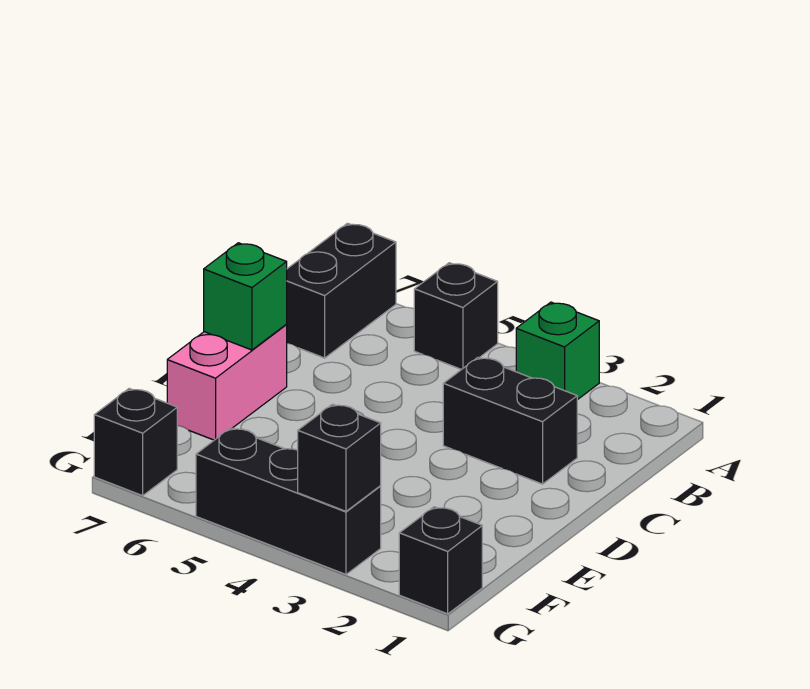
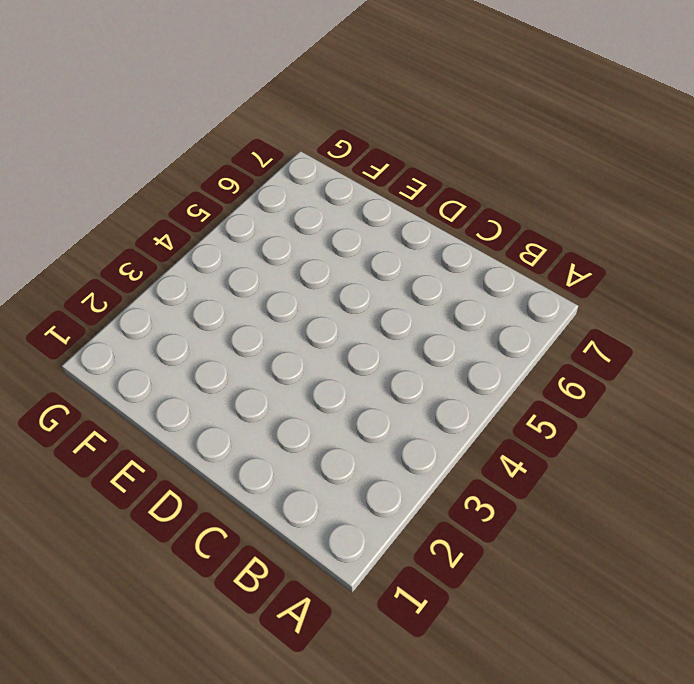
none -> green 1x1 brick [516,302,599,400]
none -> black 1x1 brick [414,263,498,370]

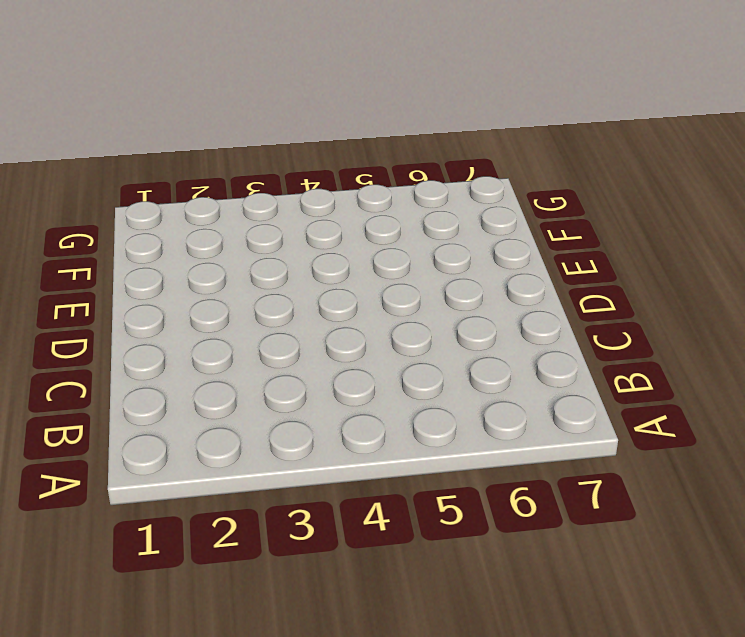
none -> green 1x1 brick [516,302,599,400]
none -> black 1x1 brick [414,263,498,370]

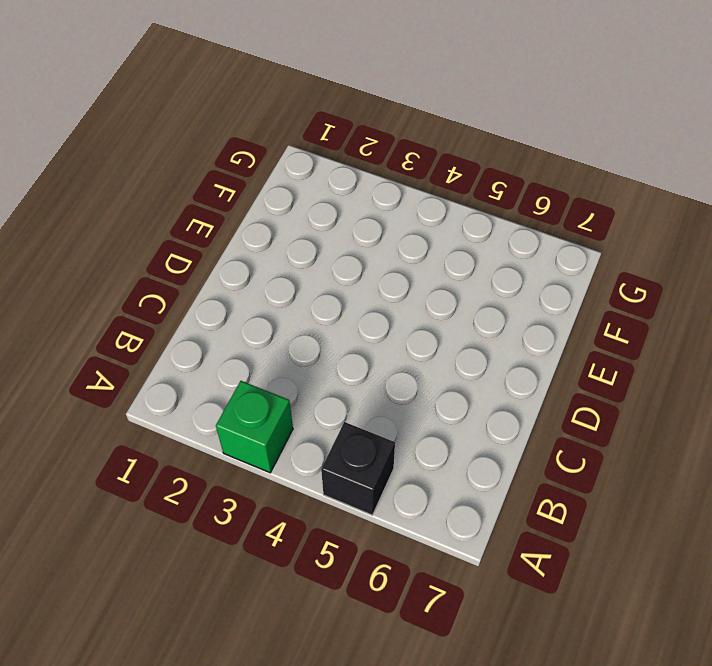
none -> black 1x2 brick [286,223,396,358]
none -> black 1x2 brick [443,357,577,484]

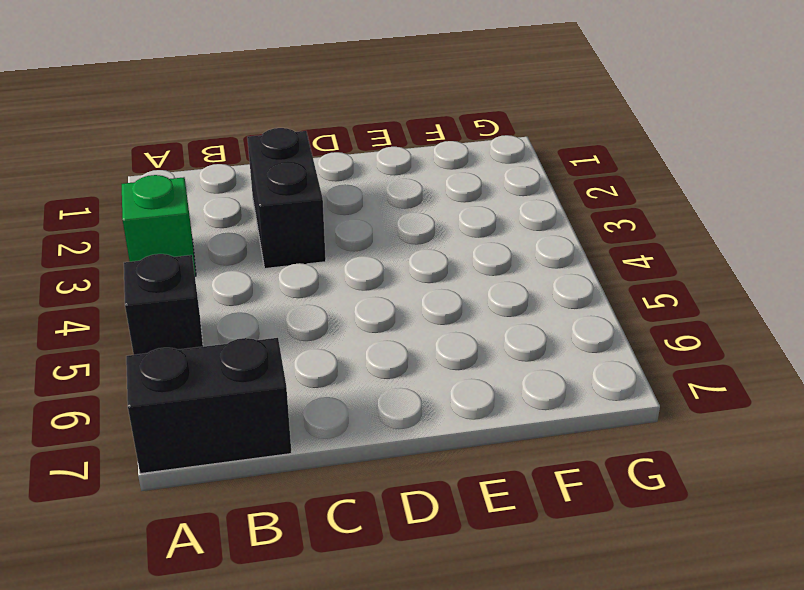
none -> pink 1x2 brick [167,325,287,440]
none -> black 1x1 brick [399,507,482,614]

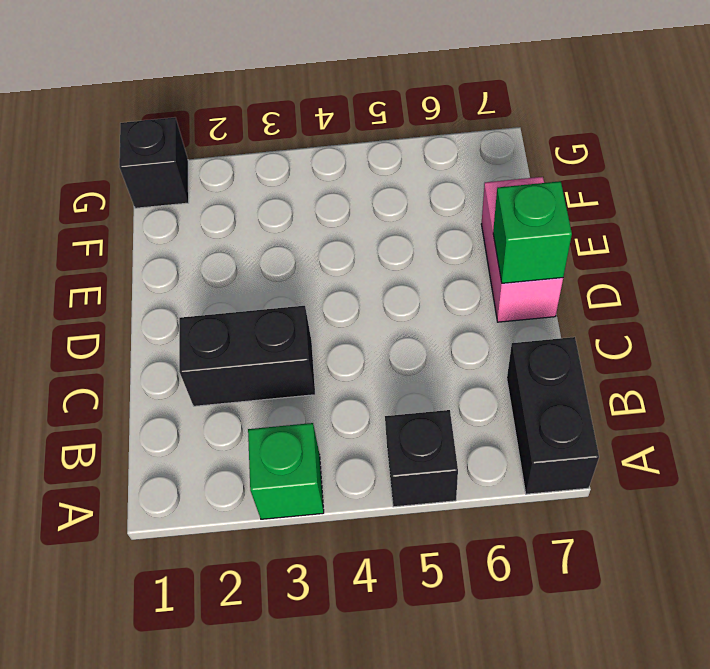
none -> black 1x3 brick [196,428,381,574]
none -> black 1x1 brick [94,389,177,496]

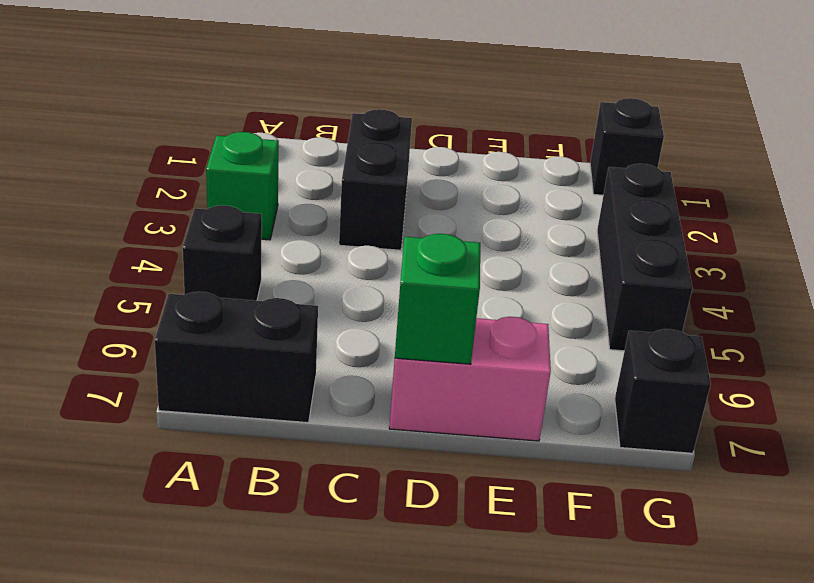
none -> black 1x1 brick [298,404,381,511]

